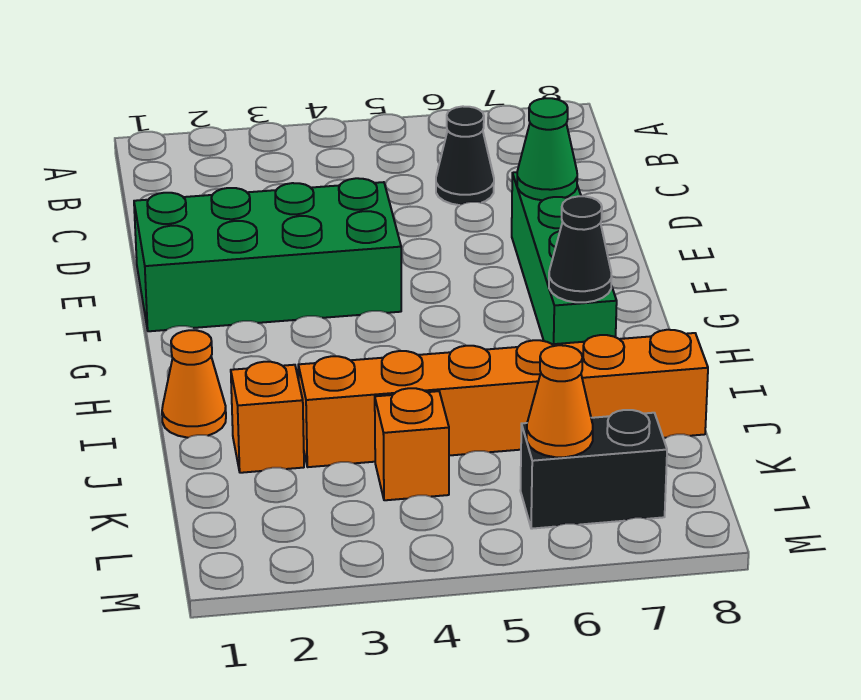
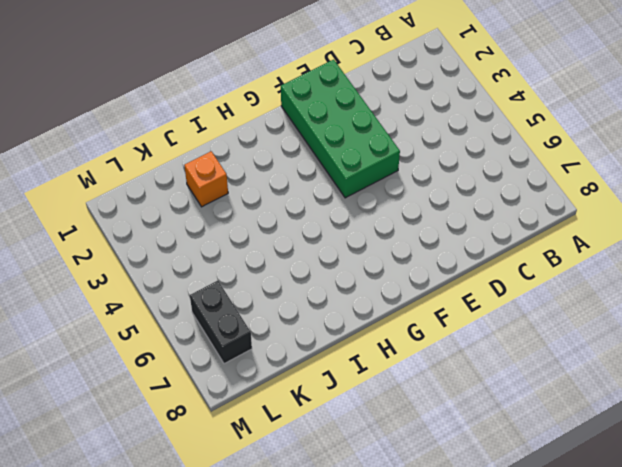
none -> black 1x1 cone [436,106,494,205]
none -> green 1x4 brick [512,172,617,344]

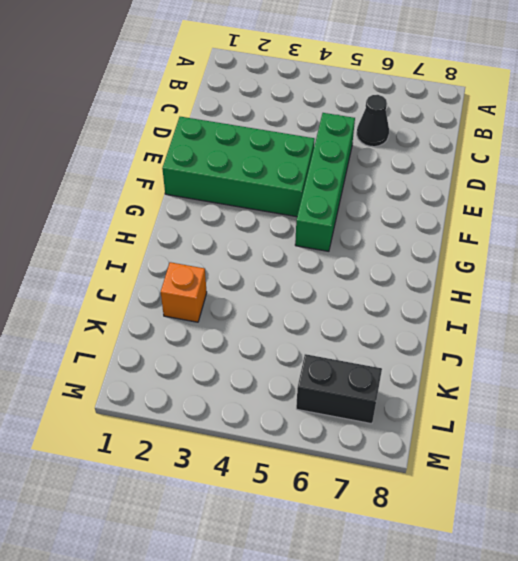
green 1x4 brick [295,113,355,251] -> green 1x4 brick moved to [512,172,617,344]
none -> orange 1x1 cone [162,330,226,438]
none -> orange 1x6 brick [298,330,708,467]

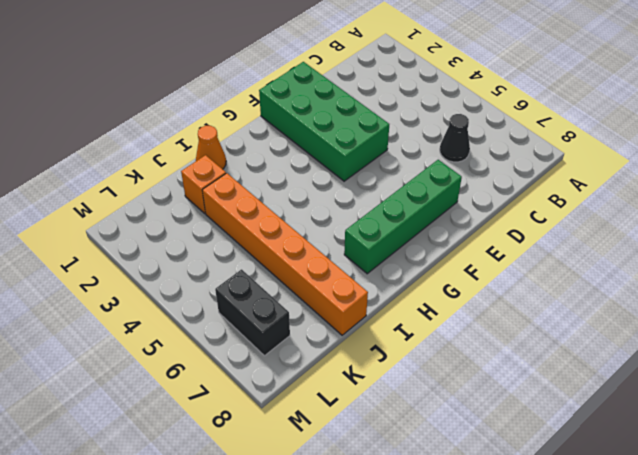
none -> orange 1x1 brick [375,388,449,500]
none -> green 1x1 cone [517,98,577,200]

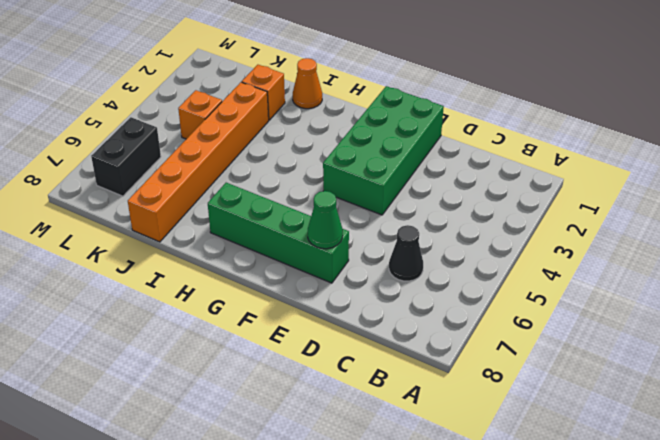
none -> black 1x1 cone [549,196,612,302]
none -> orange 1x1 cone [527,345,593,457]

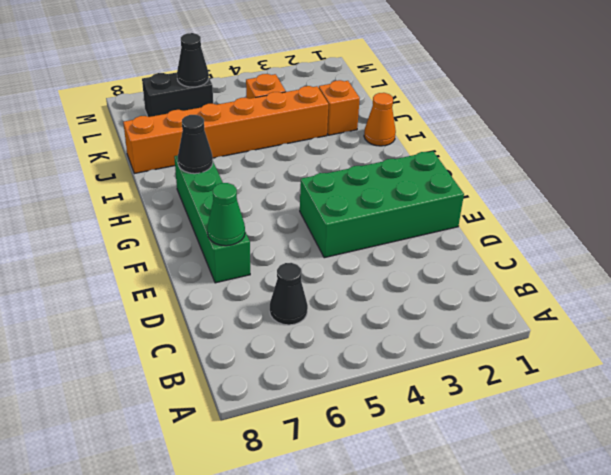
black 1x1 cone [177,33,209,87] -> orange 1x1 cone [527,345,593,457]

